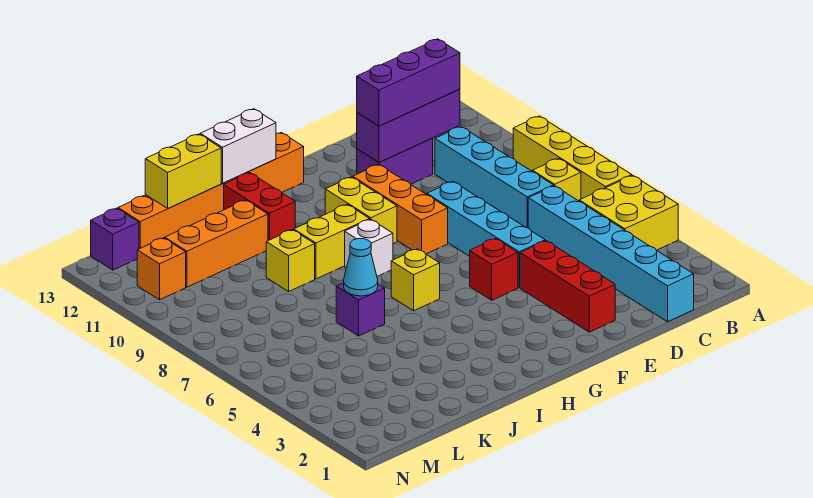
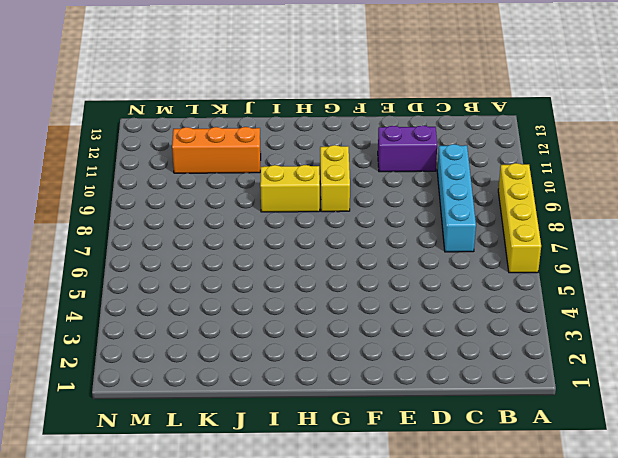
none -> yellow 2x2 brick [579,175,678,250]
none -> yellow 1x1 brick [533,158,581,201]
none -> cyan 1x6 brick [528,186,694,322]

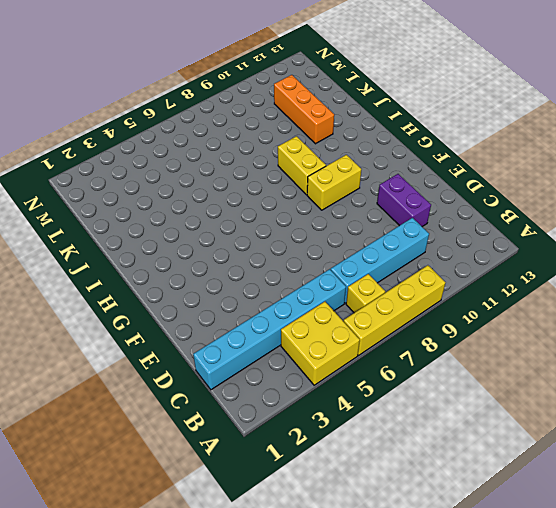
none -> red 1x3 brick [520,241,615,332]
none -> cyan 1x4 brick [427,182,545,288]
none -> red 1x1 brick [470,238,518,300]

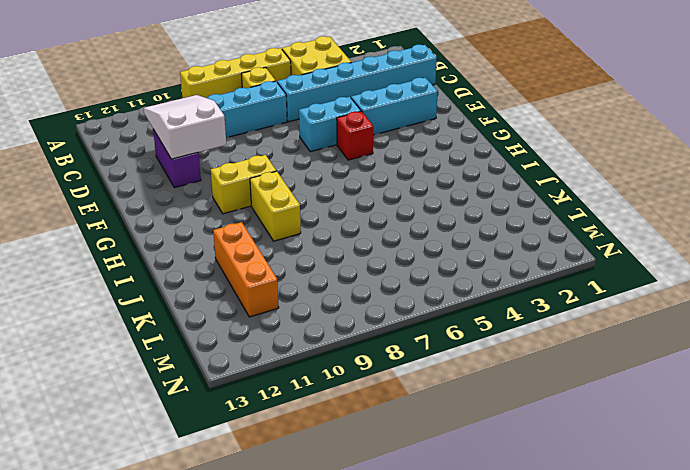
white 2x3 slope [144,95,226,159] -> purple 1x3 brick [357,89,460,163]
cyan 1x3 brick [351,78,438,135] -> red 1x3 brick [520,241,615,332]
cyan 1x2 brick [299,97,361,152] -> cyan 1x4 brick [427,182,545,288]
none -> orange 1x3 brick [353,164,448,254]
none -> orange 1x6 brick [118,133,304,249]
none -> yellow 1x1 brick [391,249,440,311]

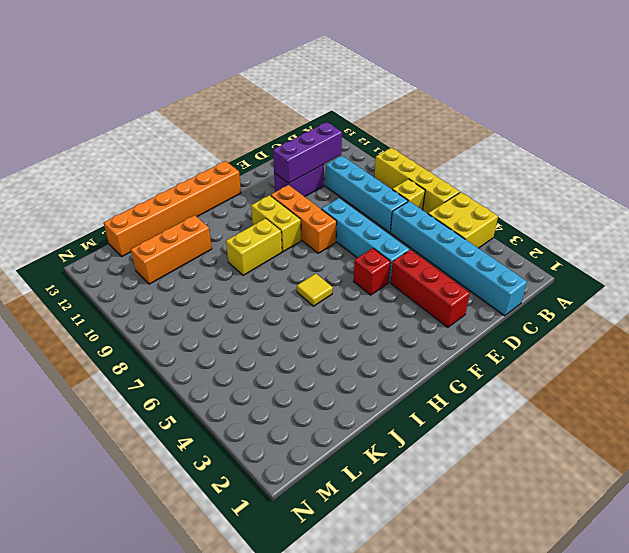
yellow 1x1 tile [297,274,333,306] -> yellow 1x1 brick [391,249,440,311]
none -> white 1x1 brick [345,219,393,276]
none -> red 1x2 brick [224,173,295,241]
none -> purple 1x1 brick [336,283,385,336]

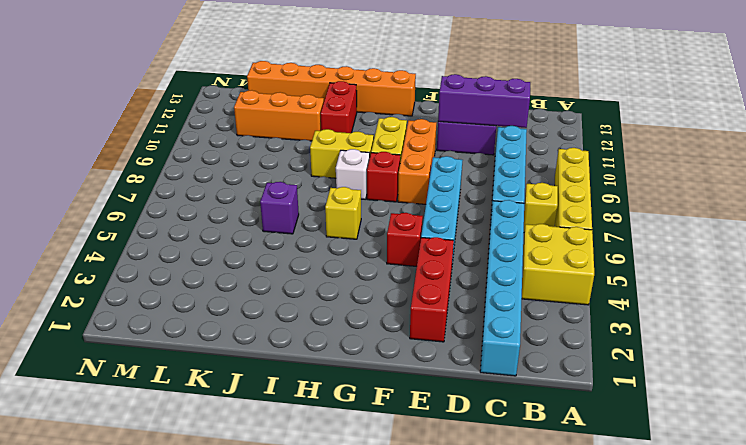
red 1x1 brick [367,152,400,202] -> none
none -> yellow 1x1 brick [266,230,315,291]
none -> orange 1x1 brick [137,238,186,300]
none -> purple 1x1 brick [91,208,139,270]

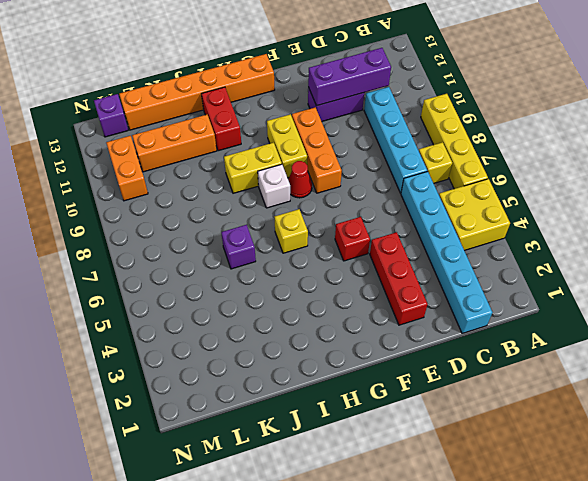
red 1x1 cone [288,161,312,198] -> none
orange 1x2 brick [106,136,148,201] -> orange 1x1 brick [137,238,186,300]
none -> cyan 1x4 brick [427,182,545,288]
none -> yellow 1x1 brick [266,230,315,291]
none -> white 1x2 brick [200,109,276,183]

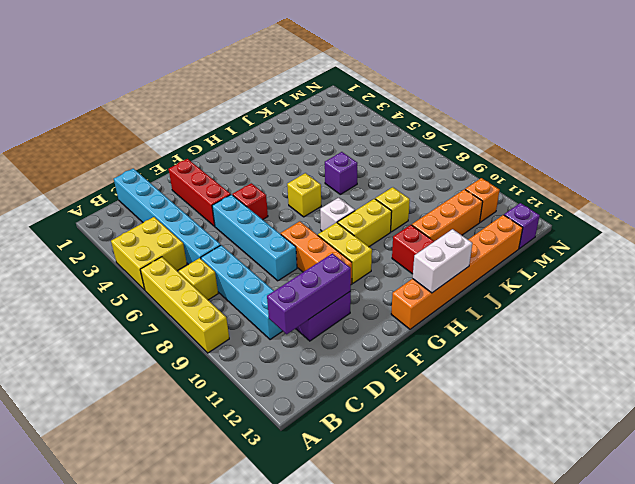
none -> cyan 1x1 cone [344,239,378,296]
none -> yellow 1x2 brick [145,134,221,208]
none -> purple 1x3 brick [357,39,460,126]

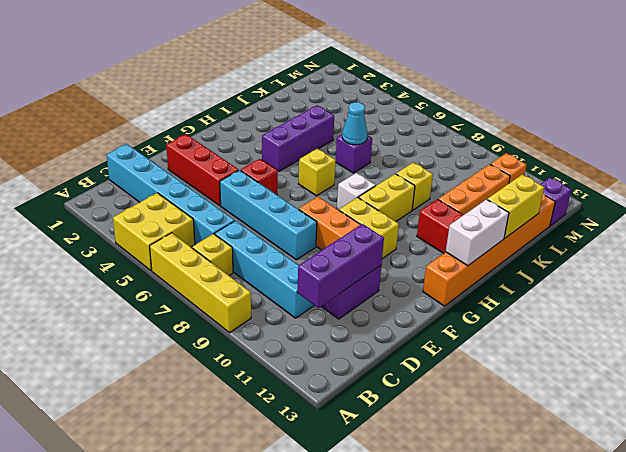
purple 1x3 brick [262,106,334,171] -> purple 1x3 brick moved to [357,39,460,126]

